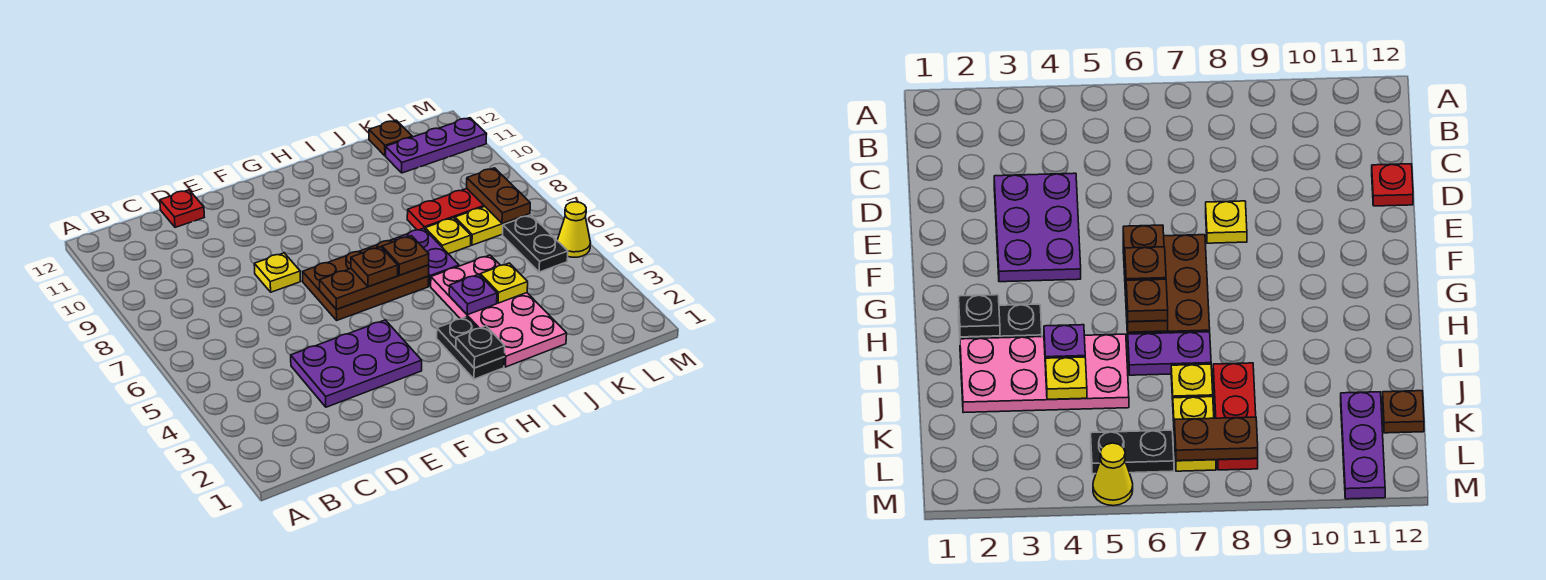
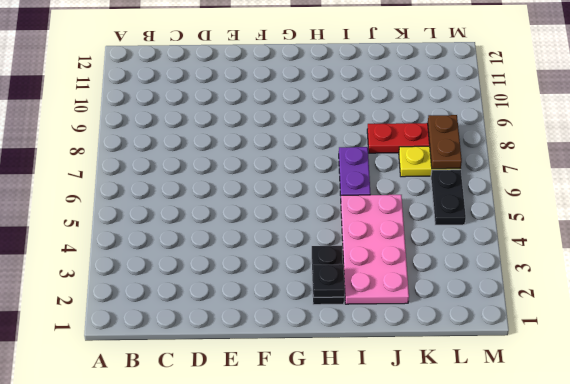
none -> purple 2x3 plate [291,320,422,407]
none -> red 1x1 plate [160,190,204,227]
none -> yellow 1x1 plate [254,253,301,292]

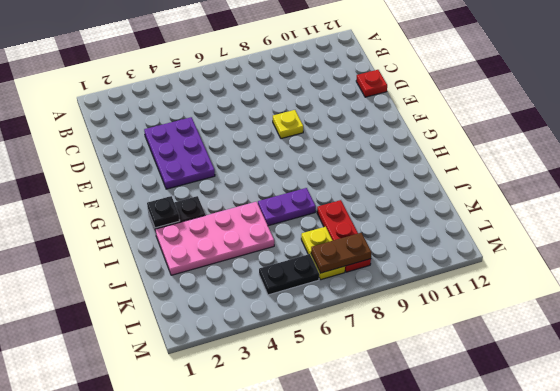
none -> brown 2x3 plate [303,239,429,320]
none -> yellow 1x1 plate [425,218,471,254]
none -> purple 1x3 plate [386,118,487,173]

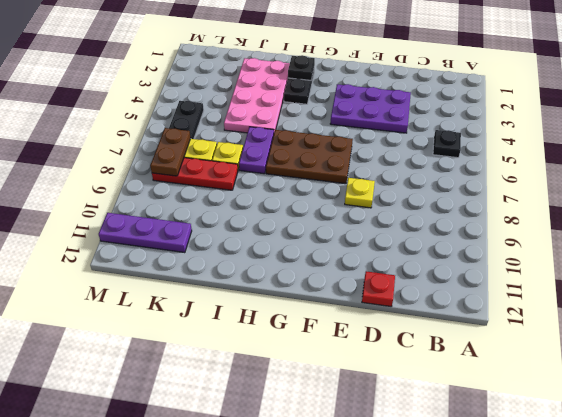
black 1x1 plate [433,130,461,158] -> none
none -> brown 1x1 plate [369,120,412,156]
none -> yellow 1x1 cone [557,202,591,257]
none -> brown 1x3 plate [320,265,429,310]

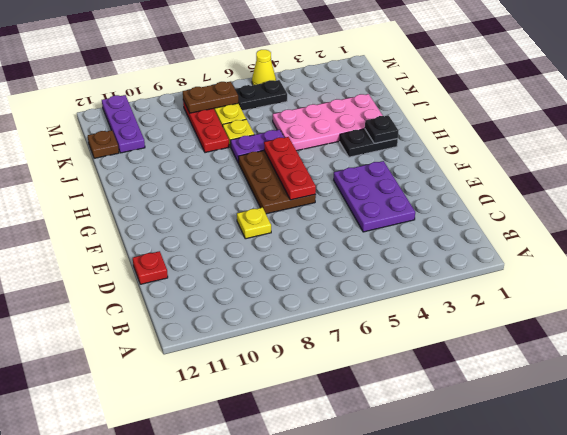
red 1x3 plate [264,137,316,200] -> brown 1x3 plate [320,265,429,310]
none -> purple 1x1 plate [449,274,497,315]
none -> yellow 1x1 plate [480,263,528,303]
none -> brown 1x1 plate [351,247,398,287]

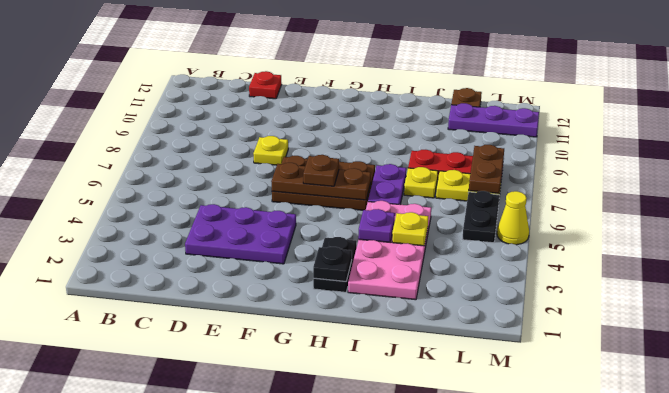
none -> brown 1x1 plate [382,236,429,275]

